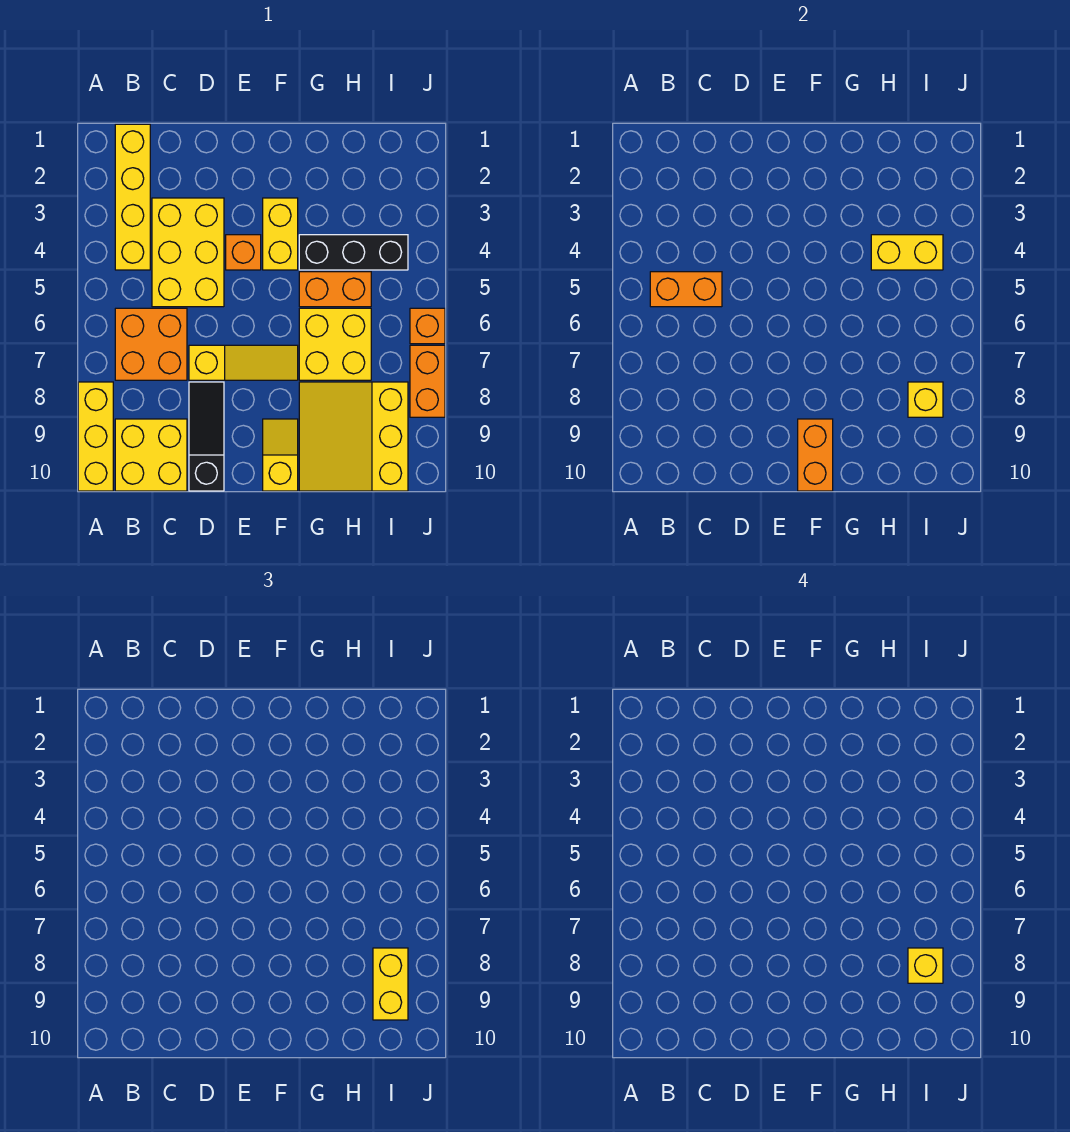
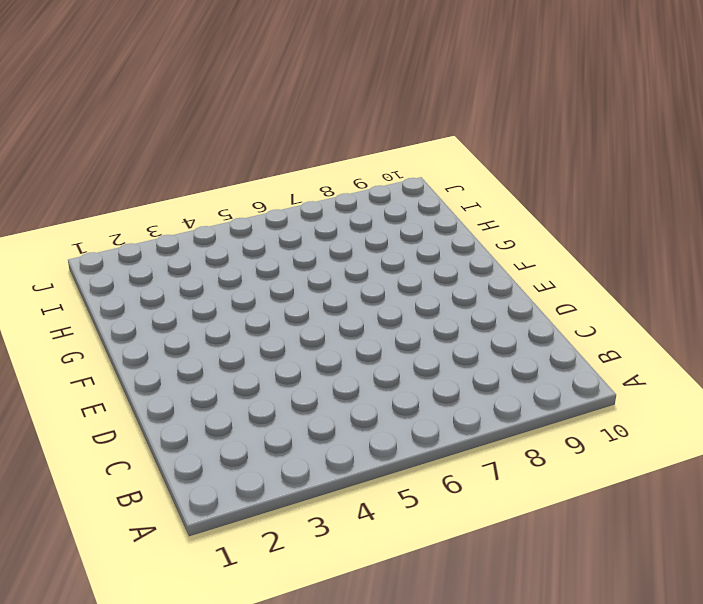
none -> yellow 1x3 brick [78,382,113,491]
none -> yellow 1x4 brick [115,124,150,270]
none -> orange 2x2 brick [115,308,187,380]

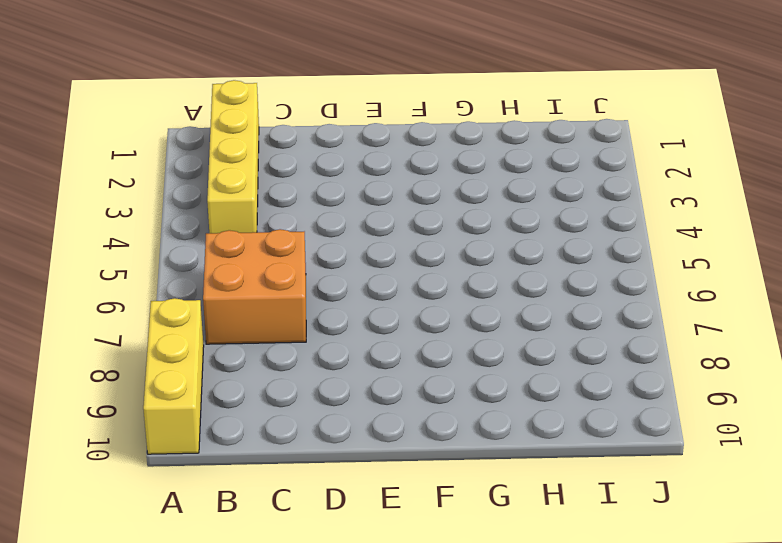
none -> yellow 2x2 brick [115,419,187,491]
none -> yellow 2x3 brick [152,198,224,307]
none -> yellow 1x3 slope [189,345,298,380]

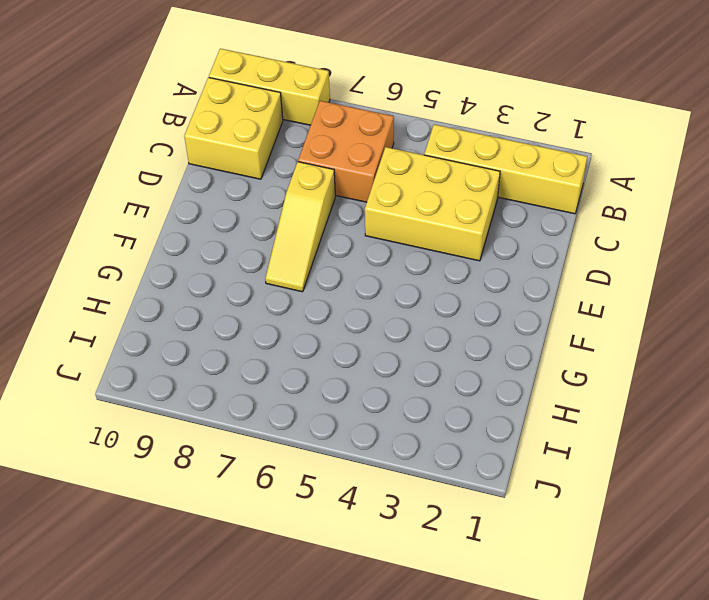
none -> black 1x3 slope [189,382,224,491]
none -> orange 1x1 brick [226,235,261,270]
none -> yellow 1x2 brick [263,198,298,270]

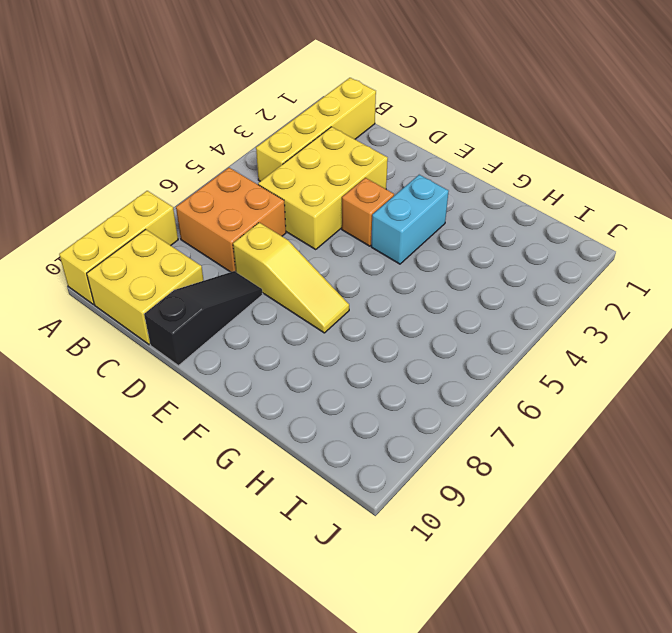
cyan 1x2 brick [371,175,449,264] -> yellow 1x2 brick [263,198,298,270]
none -> yellow 1x2 slope [263,419,298,491]
none -> black 1x3 brick [299,235,408,270]
none -> orange 1x2 brick [299,272,371,307]

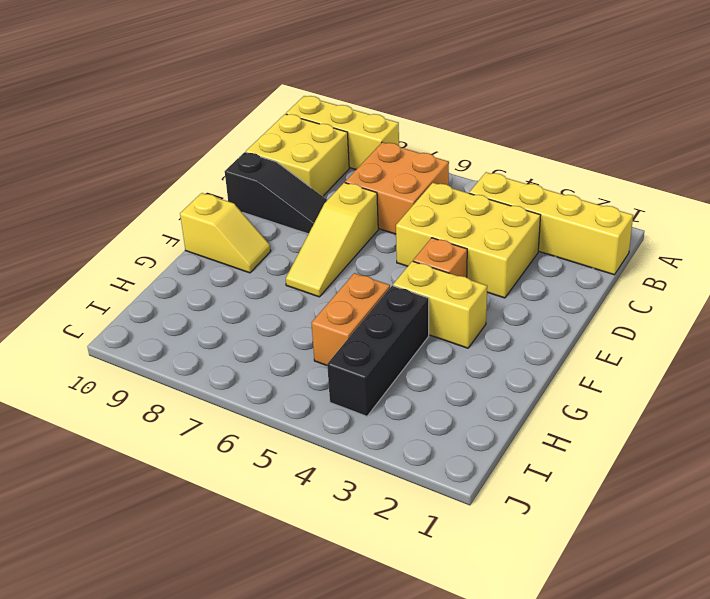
none -> yellow 2x2 brick [299,308,371,380]
none -> yellow 3x3 slope [299,382,408,491]
none -> orange 1x1 brick [410,308,445,344]

